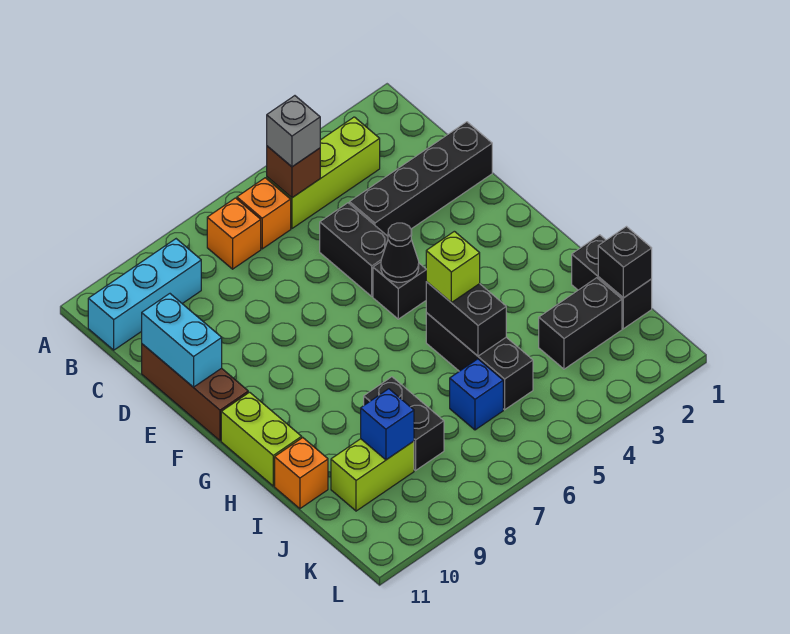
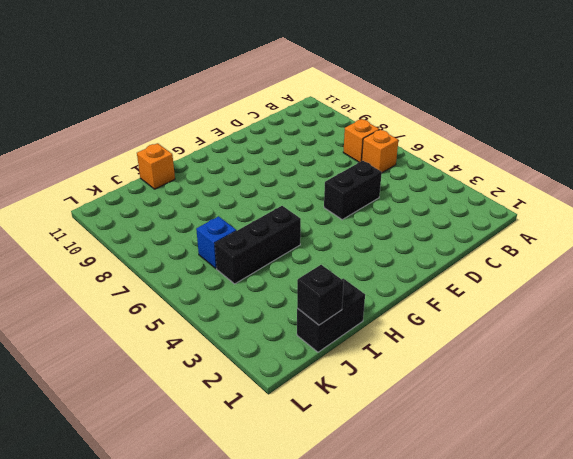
none -> lime 1x3 brick [267,117,380,228]
none -> cyan 1x3 brick [88,239,201,350]
none -> black 1x4 brick [350,122,492,236]

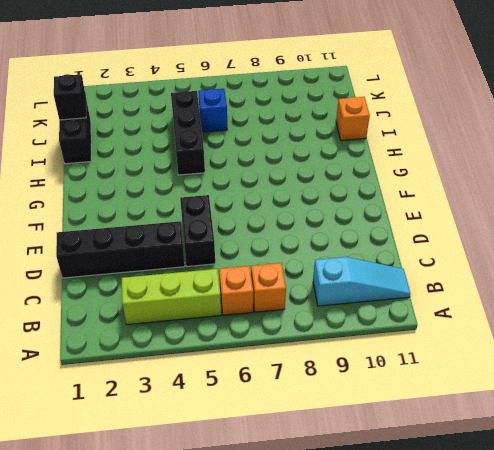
cyan 1x3 slope [313,257,410,306] -> cyan 1x3 brick [88,239,201,350]
none -> brown 1x3 brick [142,344,248,441]
none -> black 1x1 brick [373,262,426,319]
none -> lime 1x2 brick [221,392,302,486]

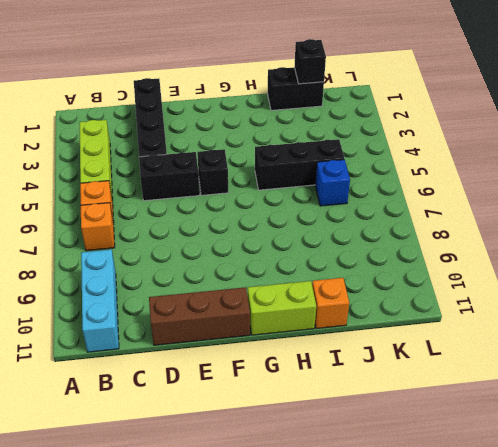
none -> black 1x2 brick [364,377,444,470]
none -> black 1x2 brick [539,278,622,369]
none -> lime 1x2 brick [331,439,414,511]

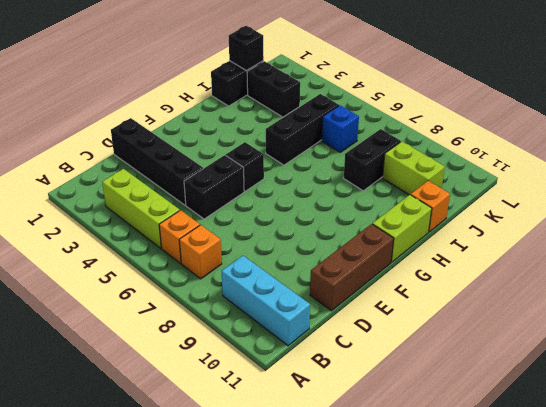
none -> brown 1x1 brick [267,146,320,198]
none -> cyan 1x2 brick [142,294,222,387]
none -> black 1x1 cone [381,223,419,282]

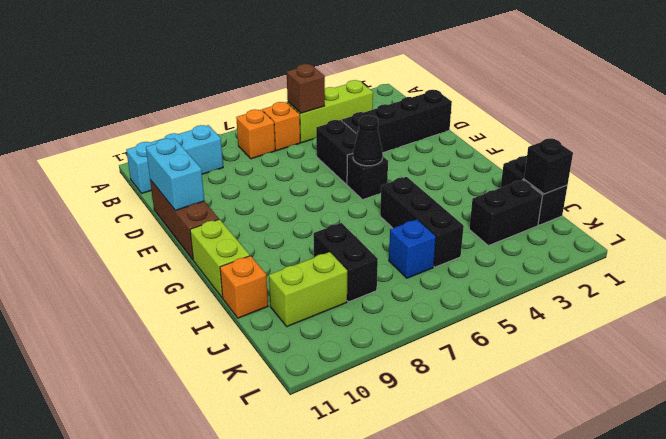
none -> black 1x2 brick [426,282,506,356]
none -> blue 1x1 brick [361,389,414,460]
none -> grey 1x1 brick [267,96,320,167]

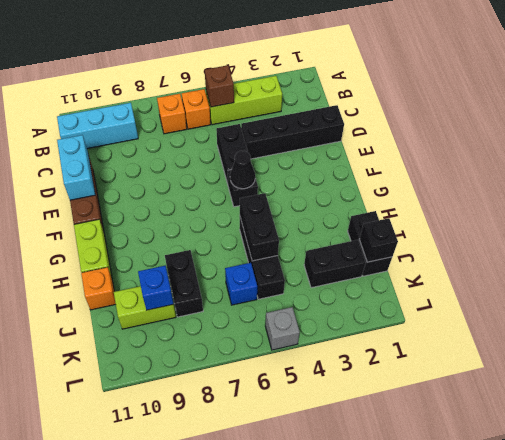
grey 1x1 brick [265,307,300,350] -> grey 1x1 brick moved to [267,96,320,167]
none -> lime 1x1 brick [426,231,480,302]

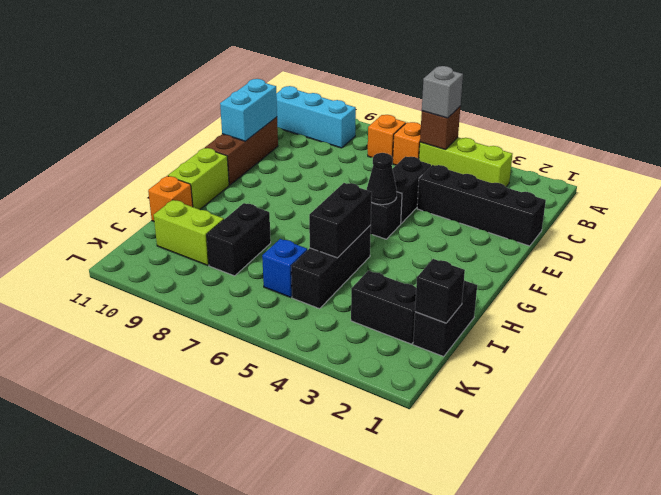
none -> blue 1x1 brick [361,389,414,460]
none -> lime 1x1 brick [426,231,480,302]

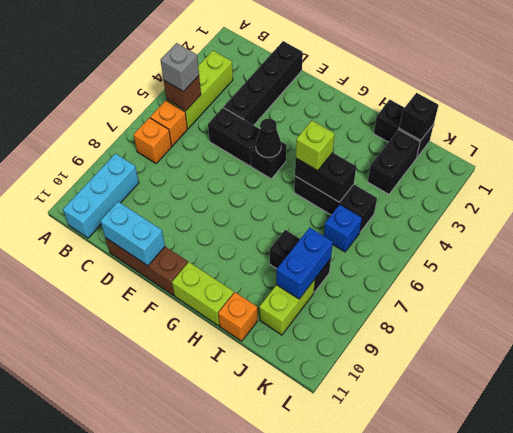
blue 1x2 brick [276,228,333,299] -> blue 1x1 brick [361,389,414,460]

